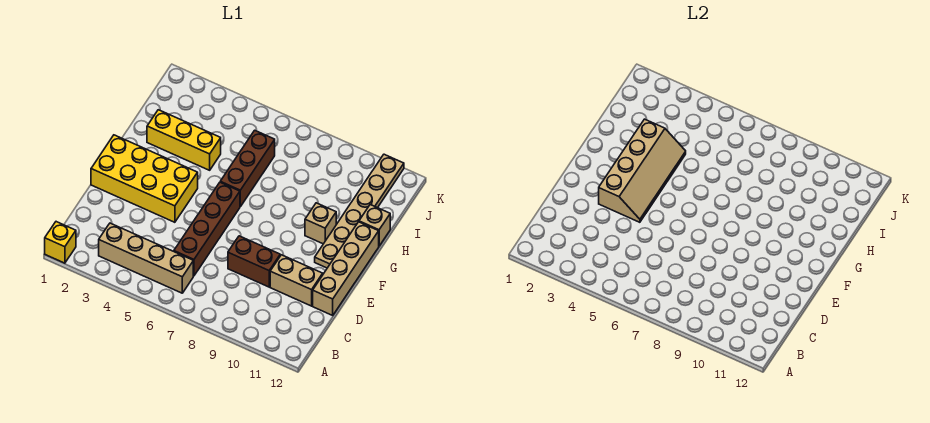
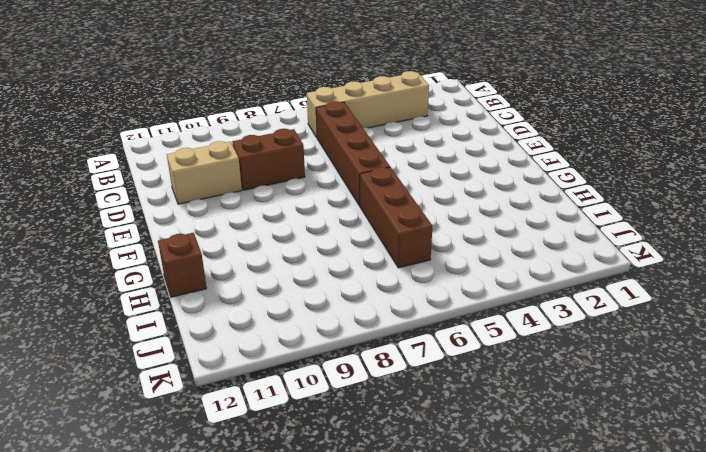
brown 1x1 brick [158,233,207,297] -> tan 1x1 brick [359,205,390,246]
none -> yellow 1x1 brick [45,222,76,263]
none -> tan 1x4 brick [313,222,379,315]
none -> yellow 2x4 brick [91,135,198,222]

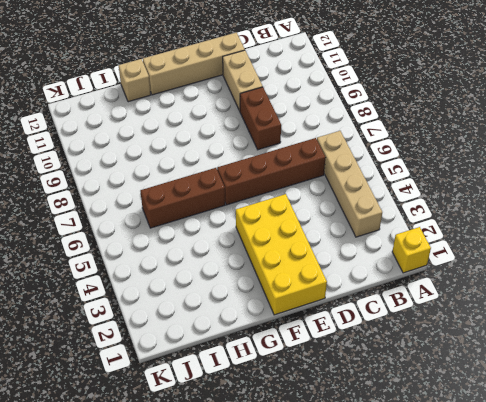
none -> tan 1x6 plate [315,154,404,268]
none -> tan 1x1 brick [305,203,336,244]
none -> yellow 1x3 brick [147,110,221,170]

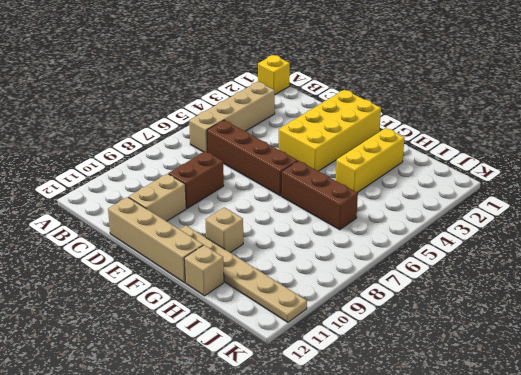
none -> tan 2x4 slope [599,119,686,222]

